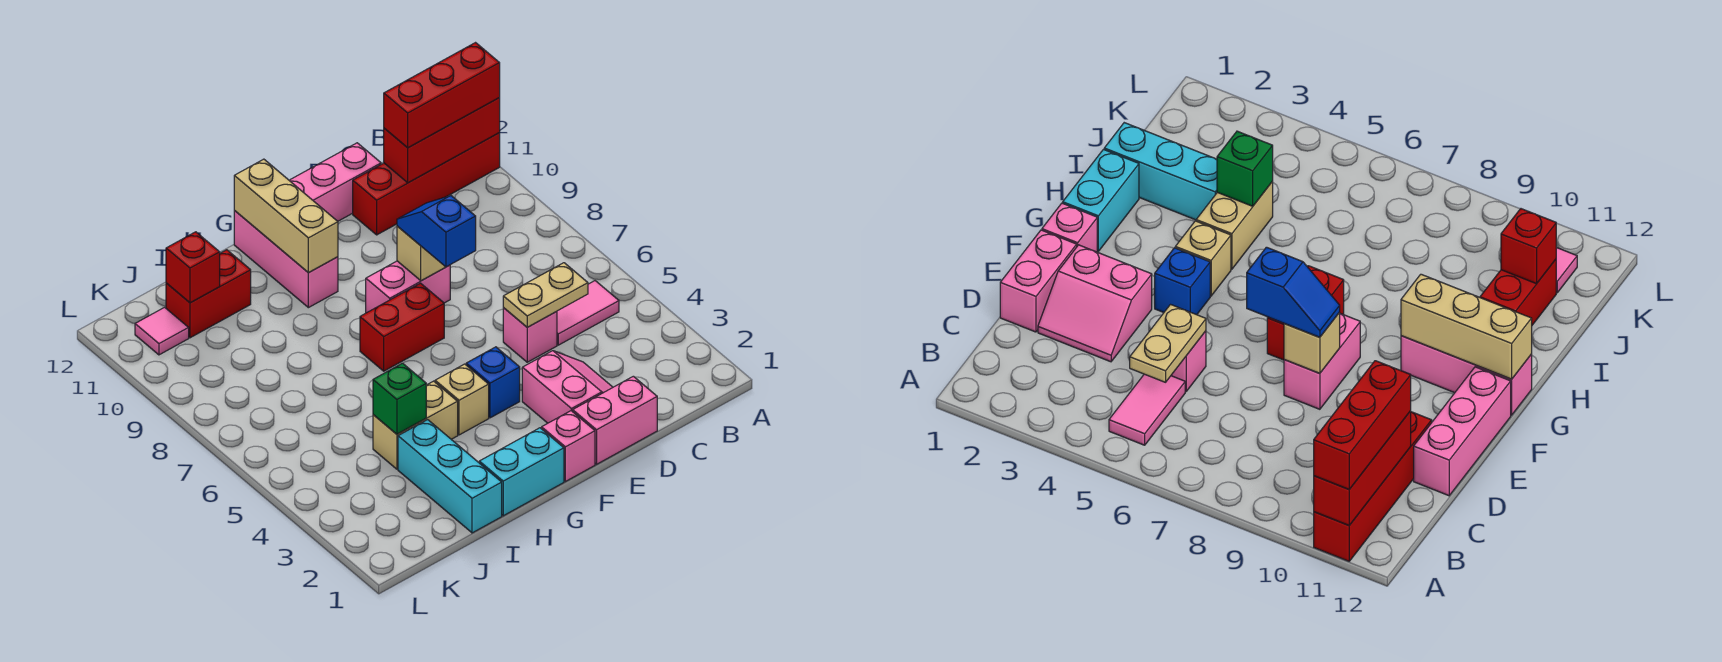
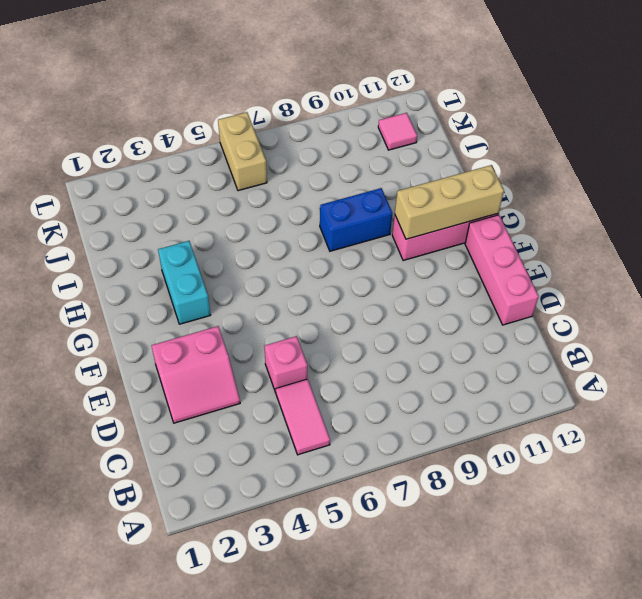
cyan 1x2 brick [158,241,210,324] -> cyan 1x2 brick moved to [479,428,564,516]
blue 1x2 brick [320,188,393,251] -> none
tan 1x2 brick [218,112,267,191] -> tan 1x2 brick moved to [373,381,458,469]
none -> red 1x4 brick [353,133,500,235]
none -> pink 1x2 brick [573,376,657,464]
none -> pink 1x2 brick [366,261,450,313]

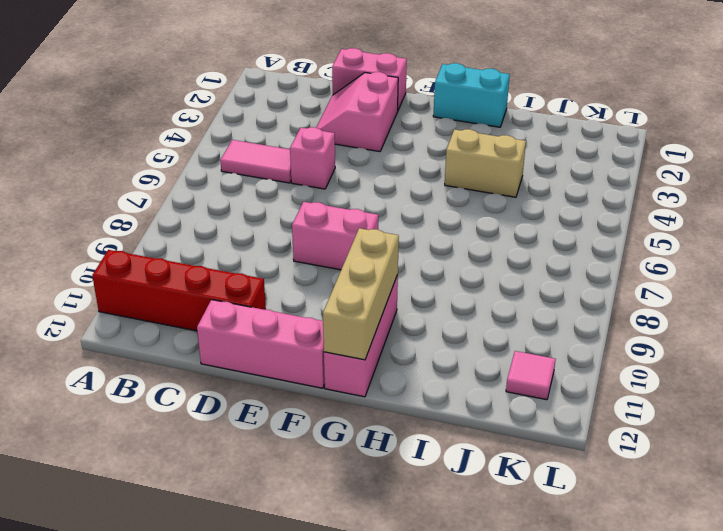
none -> pink 1x1 brick [542,411,595,482]
none -> blue 1x1 brick [466,347,520,418]
none -> red 1x2 brick [360,283,444,371]

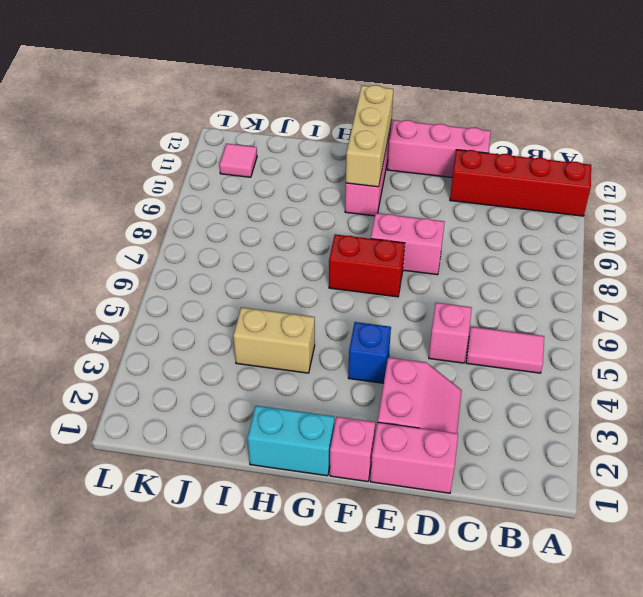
none -> tan 1x1 brick [435,364,489,435]
none -> cyan 1x3 brick [398,420,502,533]
none -> red 1x2 brick [166,250,251,338]

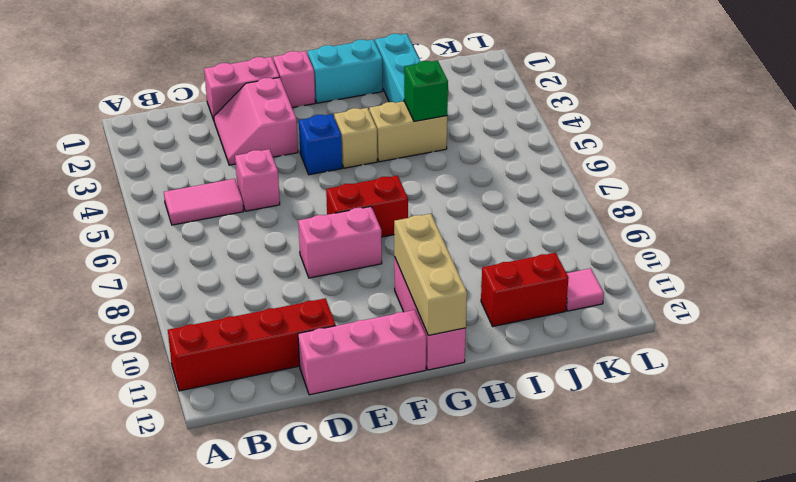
none -> red 1x3 brick [384,98,500,183]
none -> tan 1x2 plate [503,263,588,327]
none -> tan 1x1 brick [397,226,445,281]

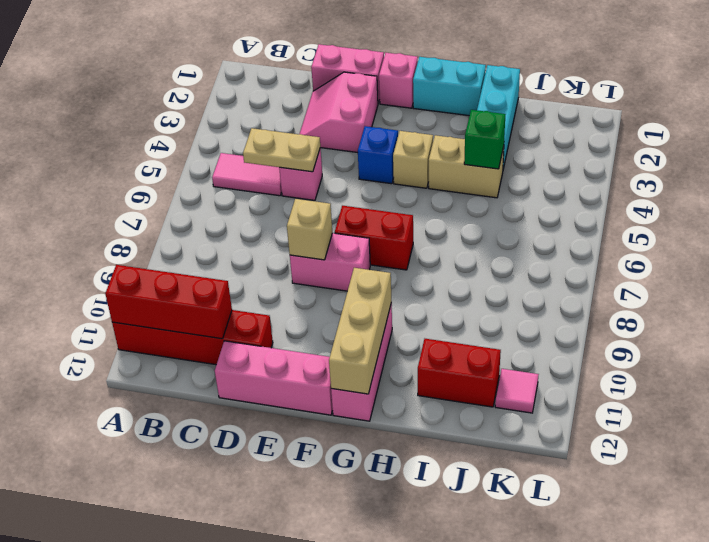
none -> red 1x1 brick [166,232,220,303]
none -> red 1x3 brick [384,43,500,148]
none -> blue 1x2 slope [397,196,476,267]

